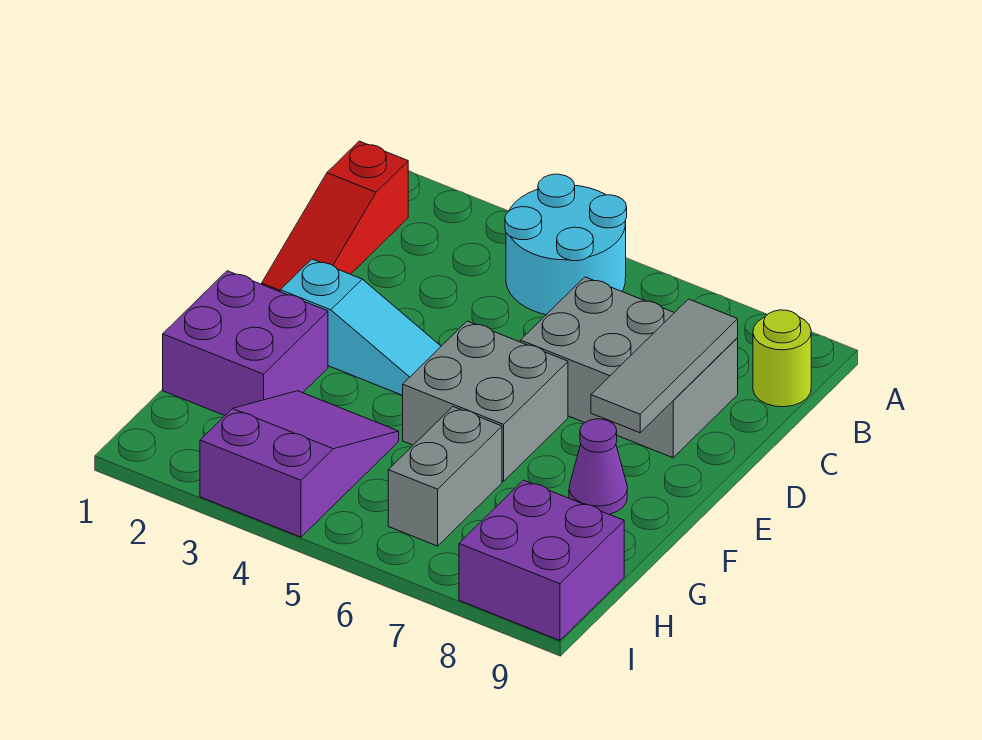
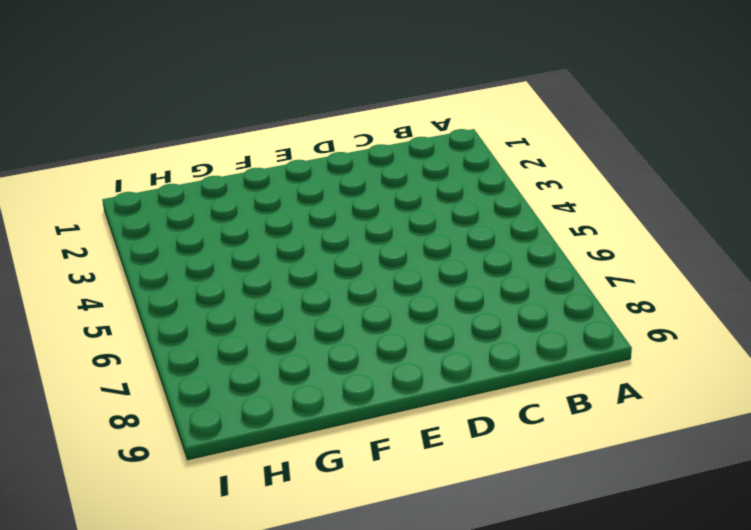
none -> cyan 2x2 round brick [505,174,627,315]
none -> red 1x3 slope [262,141,408,292]
none -> lime 1x1 round brick [753,310,811,407]

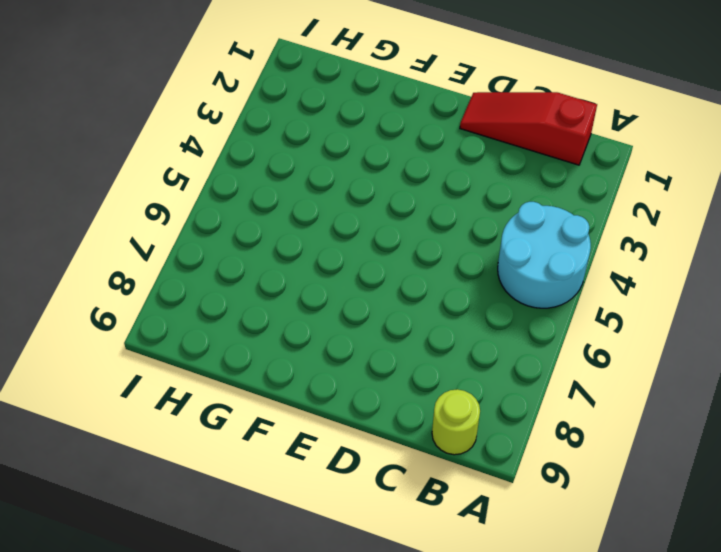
none -> grey 2x3 brick [520,277,738,458]
none -> cyan 1x3 slope [280,259,441,395]
none -> grey 2x2 brick [403,321,568,481]

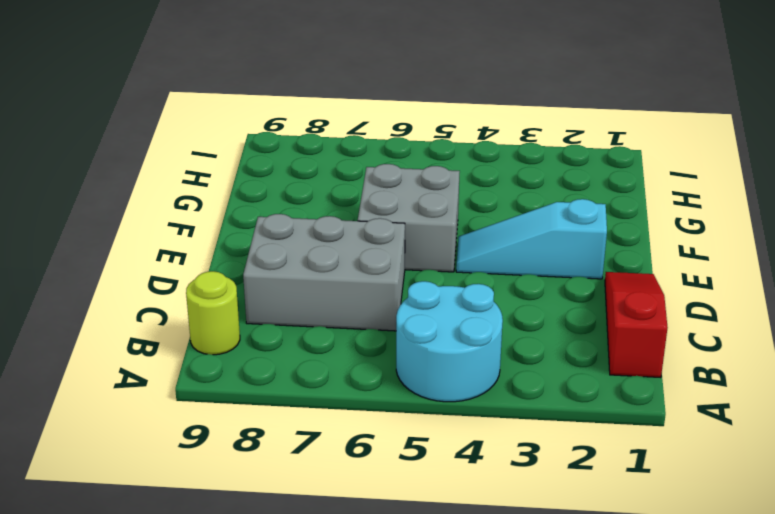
none -> purple 2x2 brick [163,271,328,416]
none -> purple 1x1 cone [569,419,627,514]
none -> purple 2x3 slope [200,391,399,537]

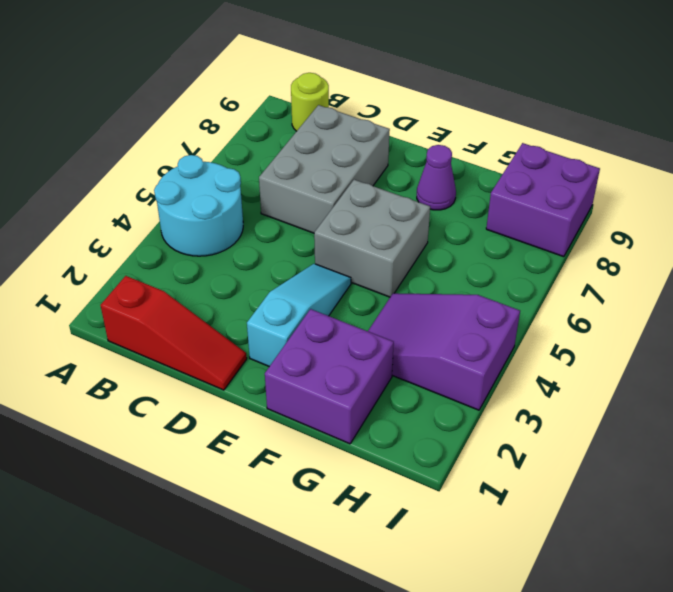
none -> grey 1x2 brick [388,407,502,546]
none -> grey 1x3 tile [591,299,738,433]

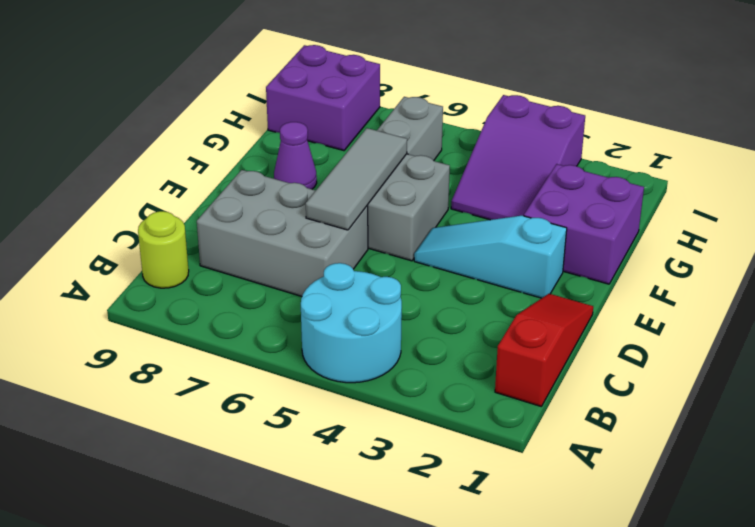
grey 1x3 tile [306,128,407,230] -> grey 1x3 tile moved to [591,299,738,433]

